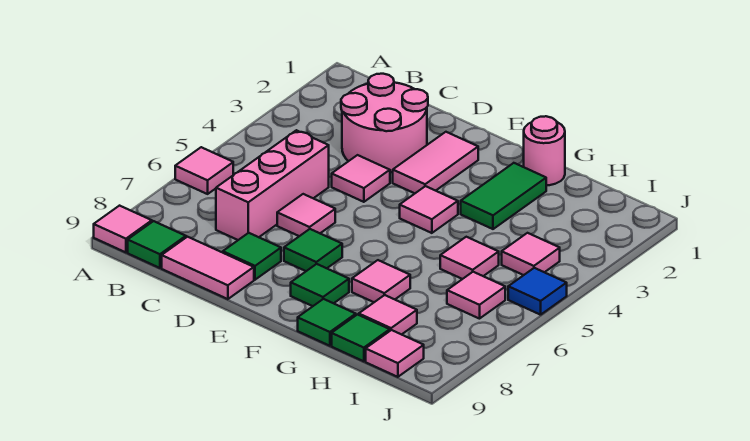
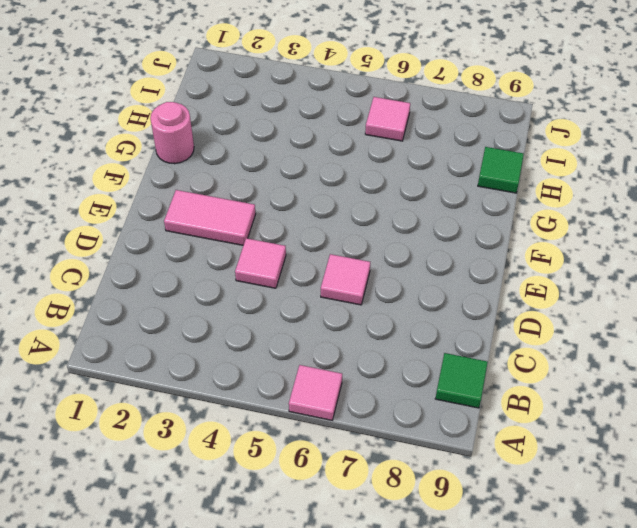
none -> pink 1x1 tile [94,206,152,252]
none -> pink 2x2 round brick [341,74,428,173]
none -> pink 1x3 brick [216,130,329,240]

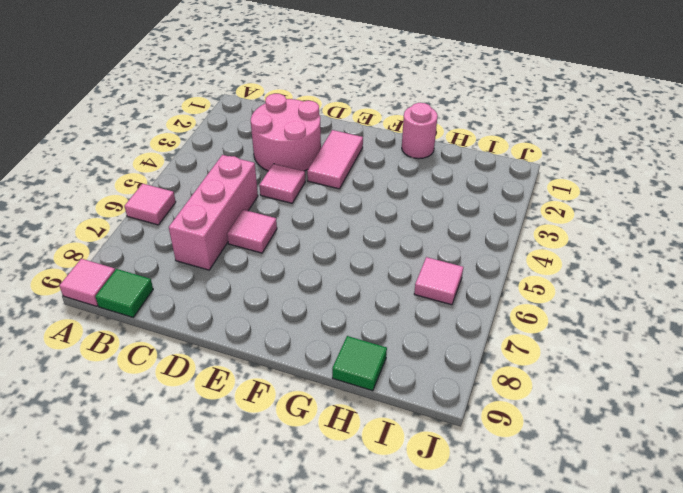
none -> pink 1x2 tile [162,237,254,299]
none -> green 1x1 tile [223,233,281,280]
none -> green 1x1 tile [284,229,342,271]

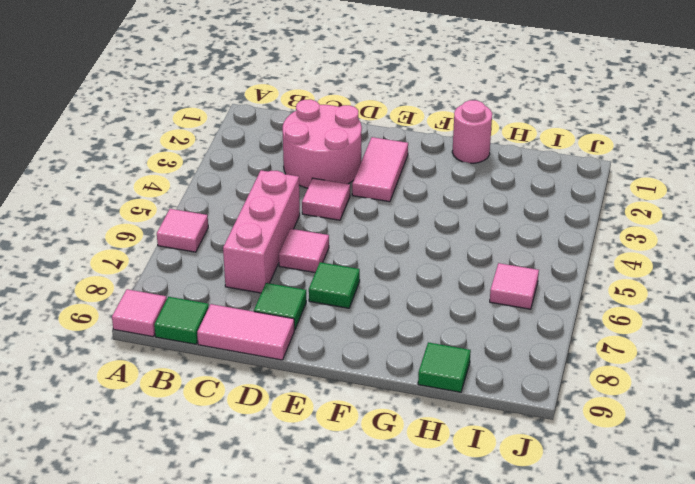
none -> pink 1x1 tile [400,186,458,233]
none -> green 1x1 tile [291,264,349,306]
none -> green 1x2 tile [461,163,546,229]

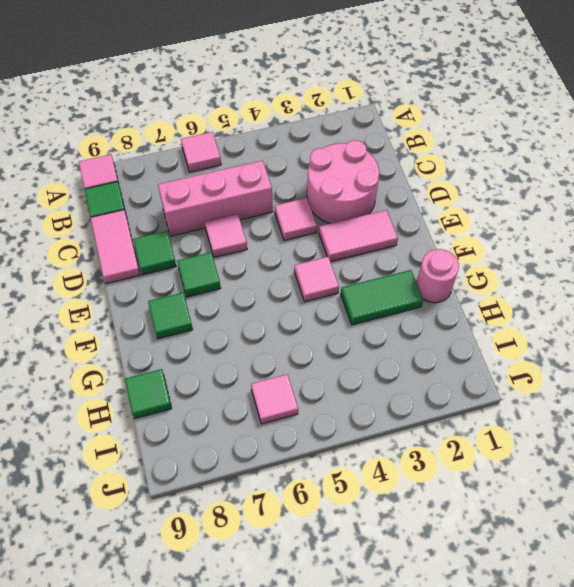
none -> pink 1x1 tile [352,260,410,302]
none -> green 1x1 tile [298,299,356,346]
none -> pink 1x1 tile [440,237,499,279]

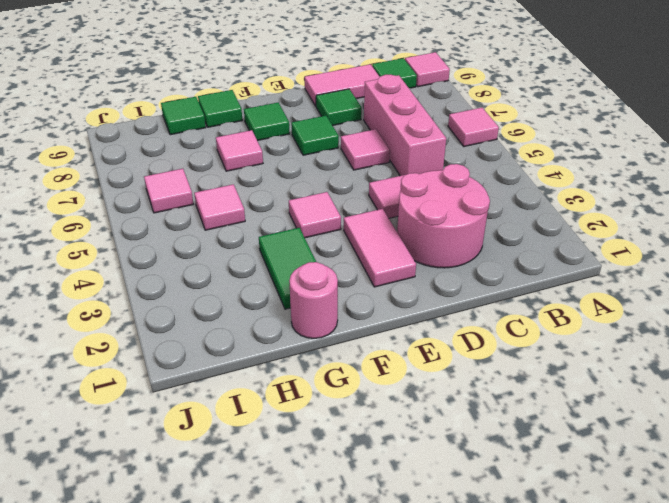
none -> pink 1x1 tile [359,295,417,335]
none -> pink 1x1 tile [502,233,560,275]
none -> pink 1x1 tile [366,330,424,377]

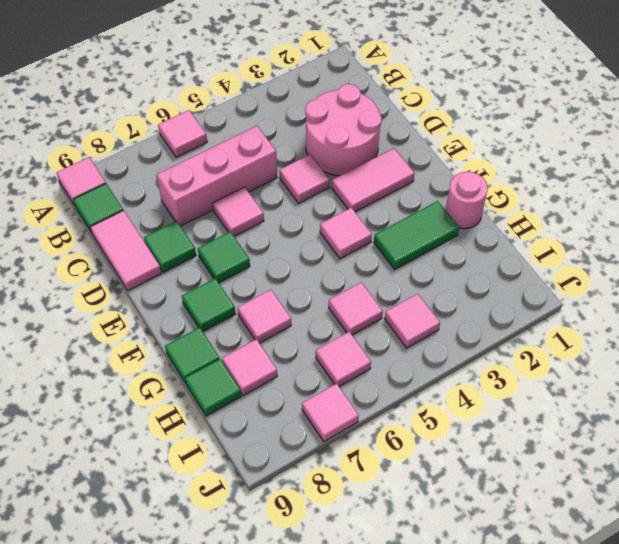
pink 1x1 tile [302,384,359,442] -> pink 1x1 tile moved to [366,330,424,377]
none -> blue 1x1 tile [508,268,567,315]

